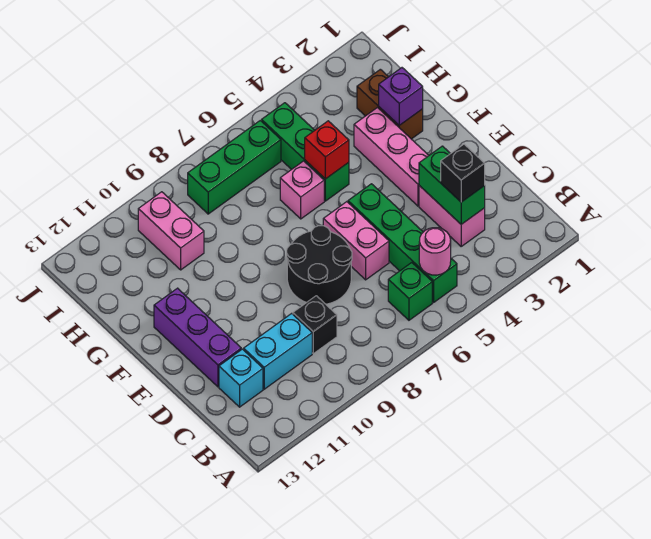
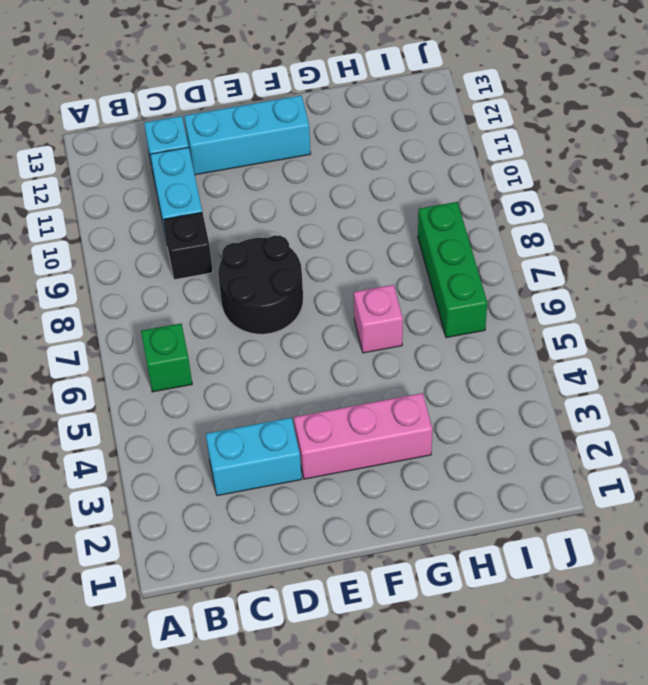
cyan 1x2 brick [206,418,302,496] -> pink 1x2 brick [419,185,485,246]
cyan 1x3 brick [184,95,311,175] -> purple 1x3 brick [154,288,241,387]
none -> green 1x4 brick [348,184,457,302]
none -> pink 1x2 brick [323,202,389,280]
none -> brown 1x2 brick [357,69,423,139]

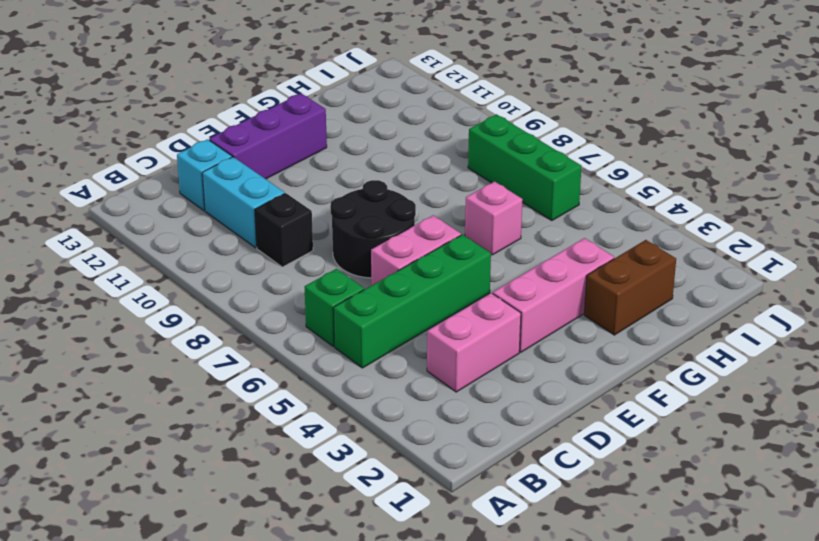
none -> green 1x3 brick [262,103,349,201]
none -> pink 1x2 brick [138,192,204,270]
none -> pink 1x1 round brick [419,228,451,275]

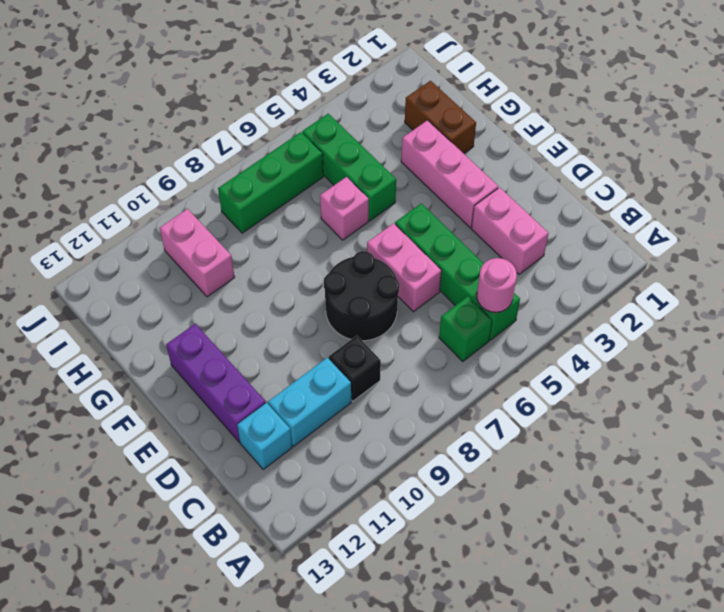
none -> green 1x2 brick [419,146,485,224]
none -> purple 1x1 brick [379,68,423,125]
none -> red 1x1 brick [305,121,349,179]

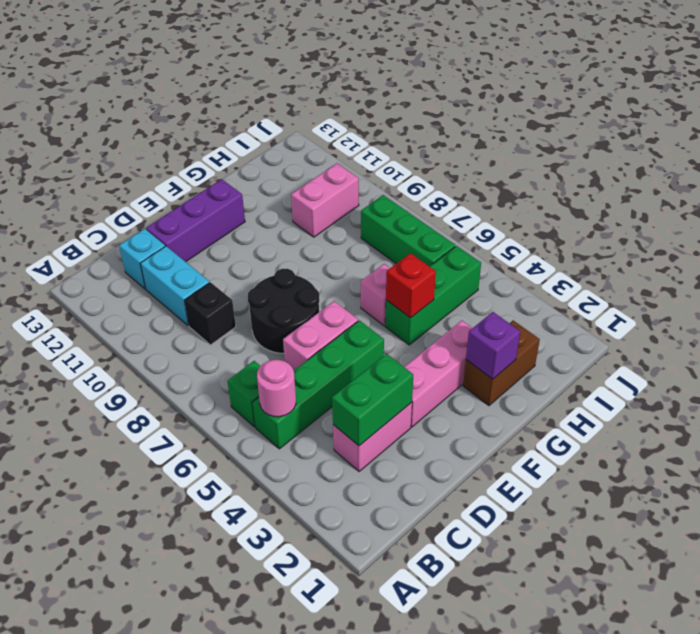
none -> black 1x1 brick [441,144,485,202]

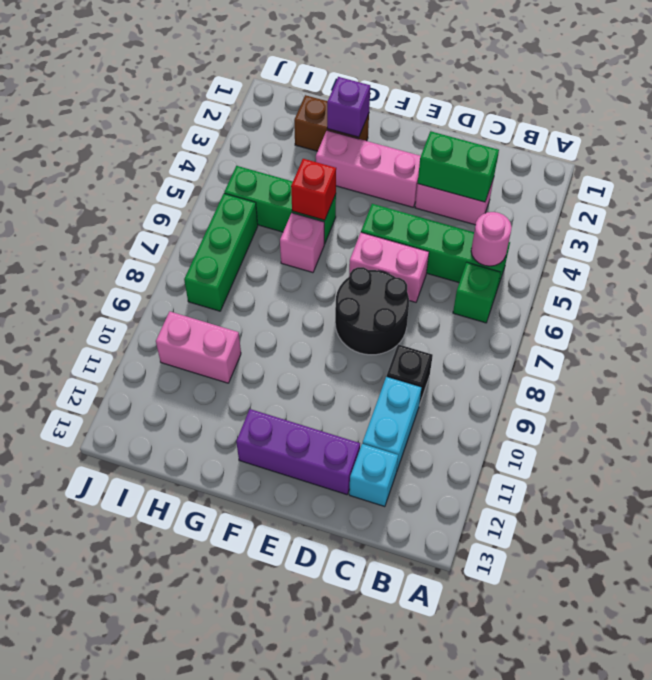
none -> black 1x1 brick [441,144,485,202]

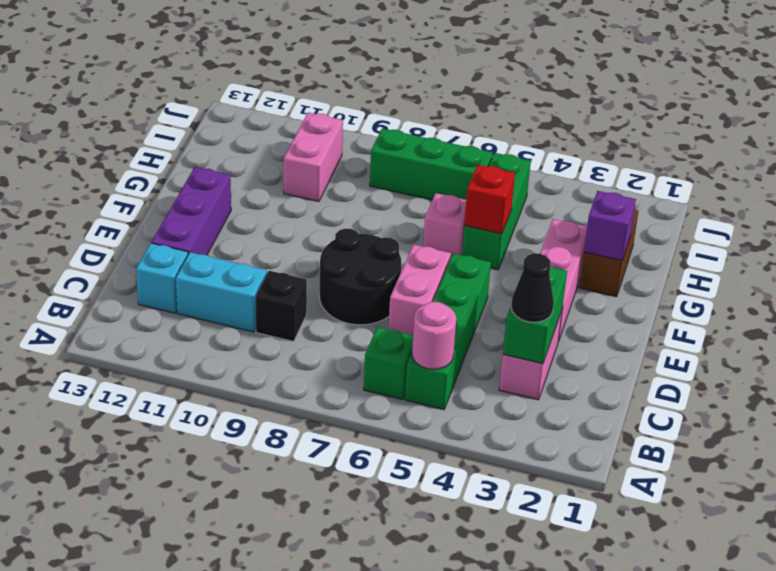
black 1x1 cone [511,253,554,322] -> black 1x1 brick [441,144,485,202]

